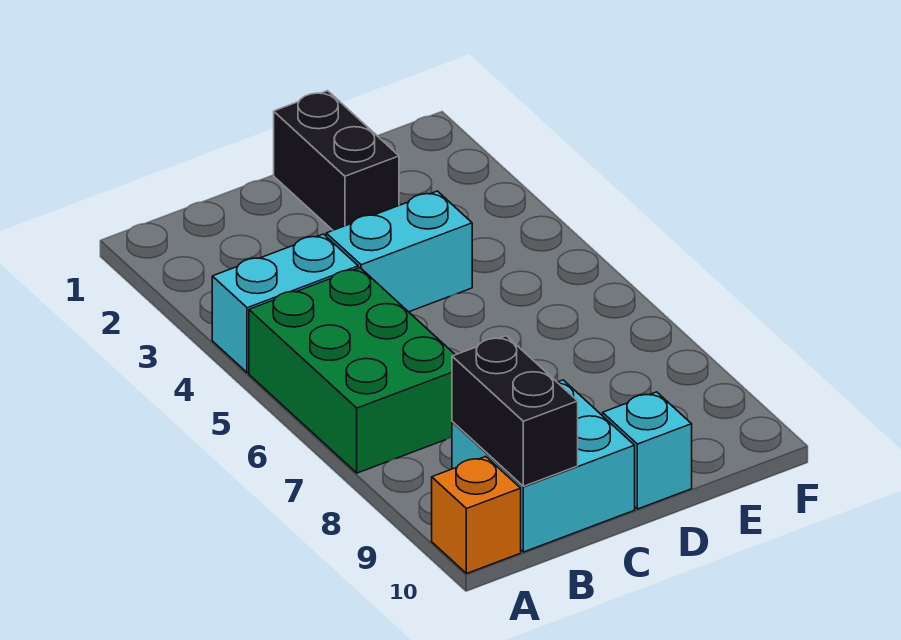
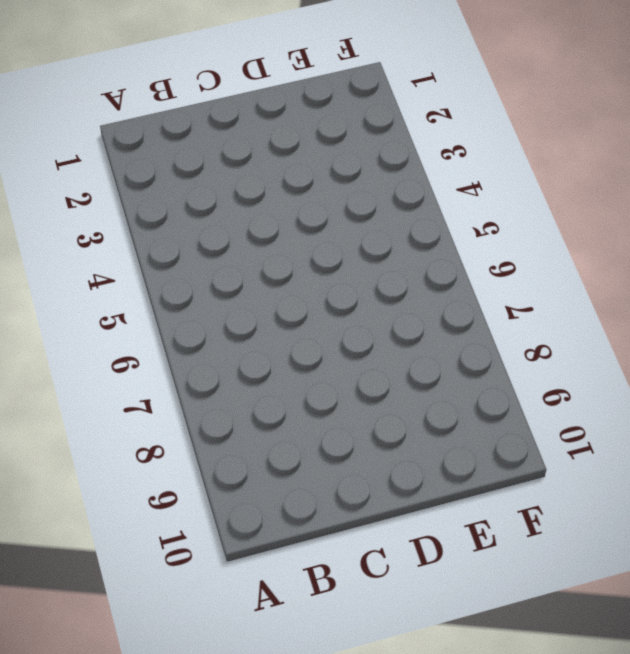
none -> cyan 1x2 brick [212,234,358,373]
none -> green 2x3 brick [249,268,455,473]

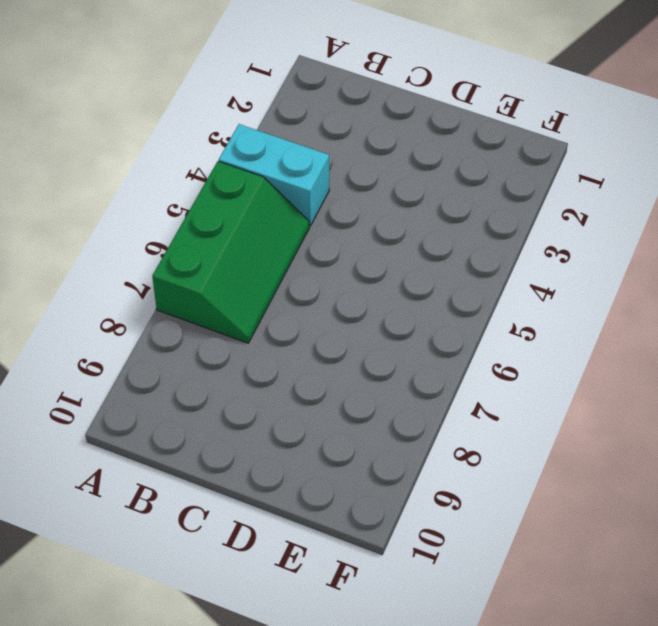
green 2x3 slope [152,161,310,343] -> green 2x3 brick [249,268,455,473]
none -> orange 1x1 brick [432,456,521,574]
none -> cyan 2x2 brick [452,380,635,552]

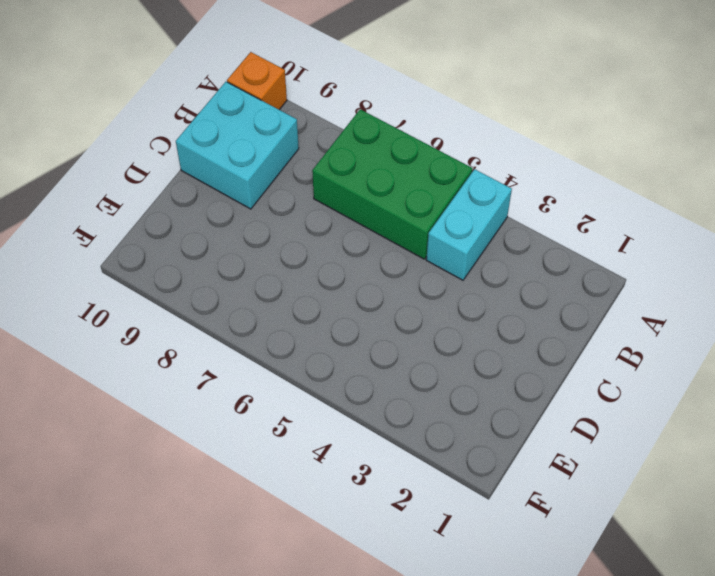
none -> cyan 1x2 brick [326,191,472,312]
none -> black 1x2 brick [274,91,399,230]

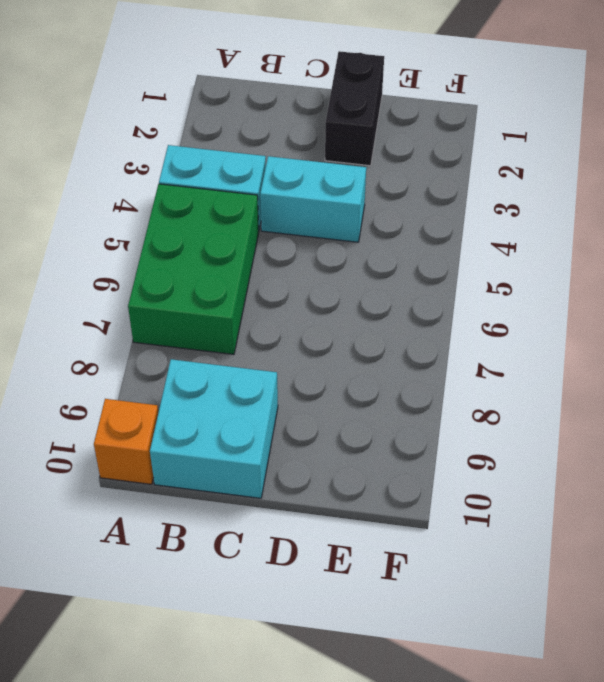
none -> cyan 1x1 brick [603,392,692,509]
none -> black 1x2 brick [452,336,578,486]

